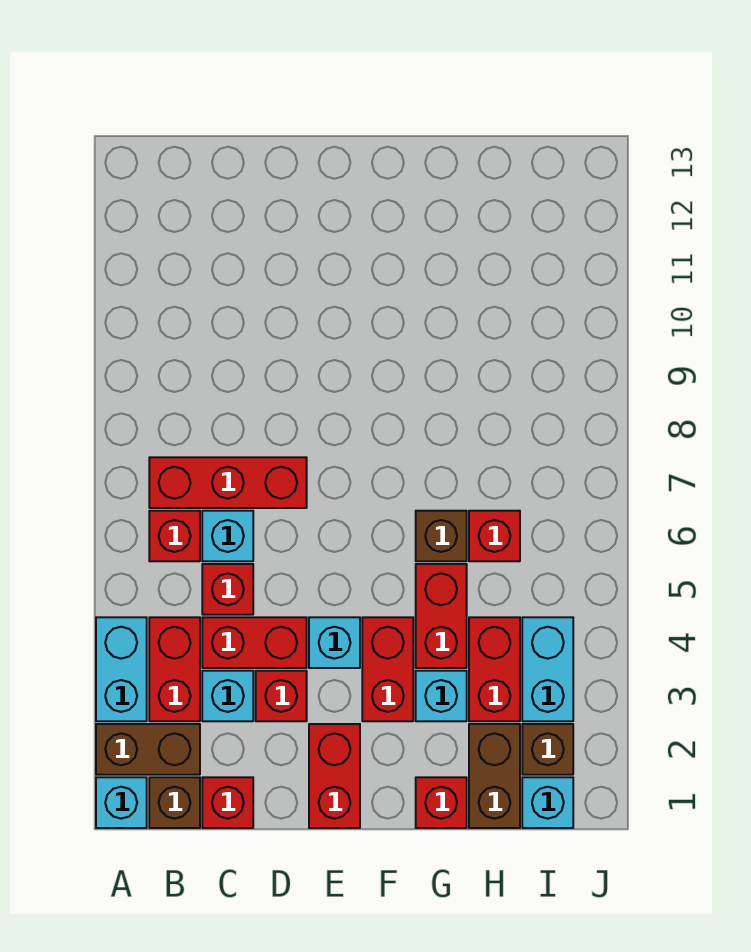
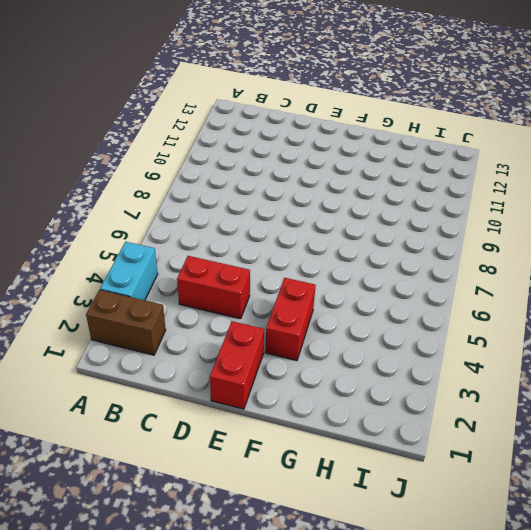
none -> cyan 1x1 brick [96,777,147,828]
none -> brown 1x1 brick [149,777,200,828]
none -> red 1x2 brick [149,617,200,721]

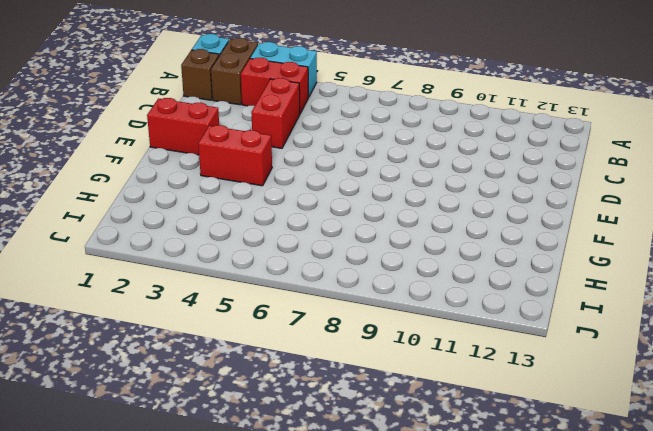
none -> red 1x1 brick [149,511,200,561]
none -> red 1x3 brick [149,457,307,508]
none -> red 1x1 brick [202,777,253,828]

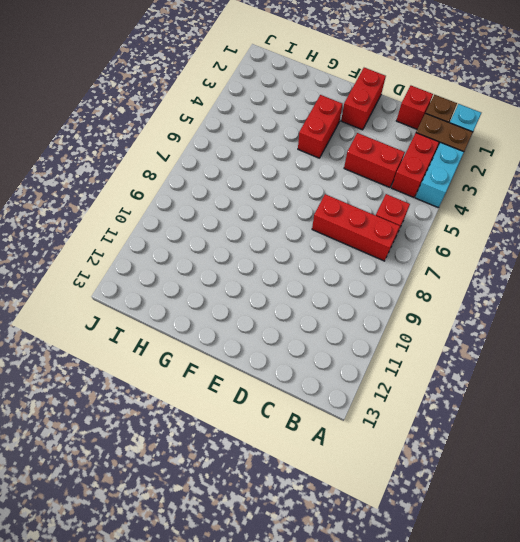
none -> cyan 1x1 brick [202,671,253,721]
none -> red 1x1 brick [202,564,253,615]
none -> cyan 1x1 brick [202,511,253,561]

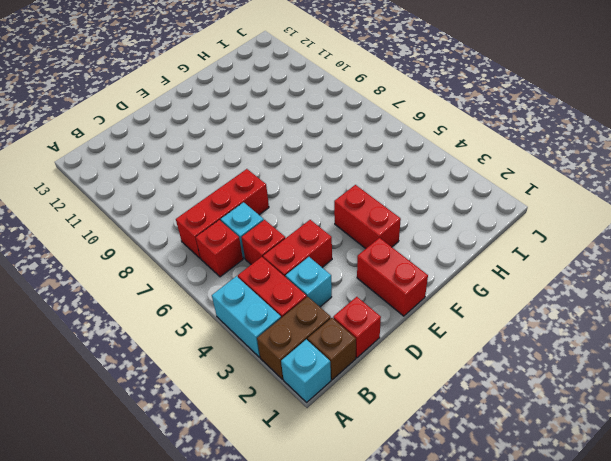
none -> red 1x1 brick [256,671,307,721]
none -> cyan 1x1 brick [309,617,360,668]
none -> red 1x1 brick [416,777,467,828]

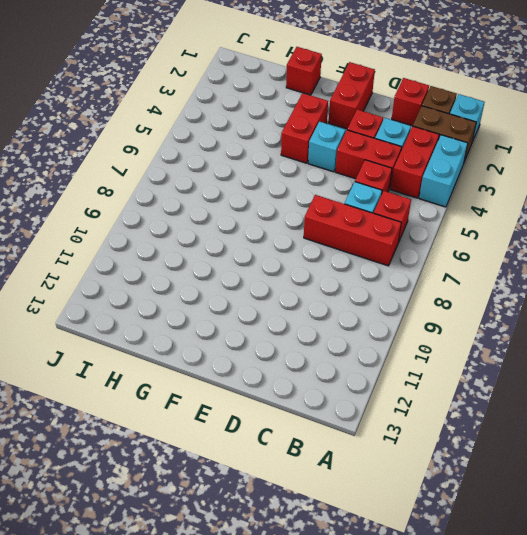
none -> cyan 1x1 brick [416,671,467,721]
none -> red 1x2 brick [416,564,467,668]
none -> brown 1x1 brick [416,511,467,561]

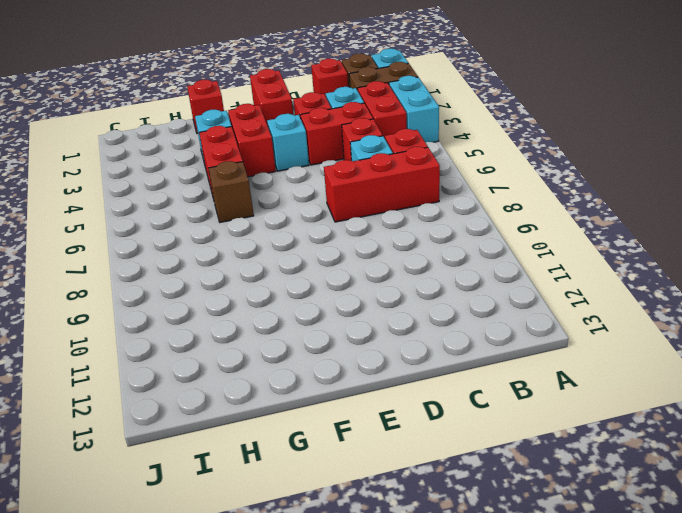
none -> brown 1x2 brick [469,724,520,828]
none -> red 1x2 brick [469,617,520,721]
none -> red 1x1 brick [469,511,520,561]

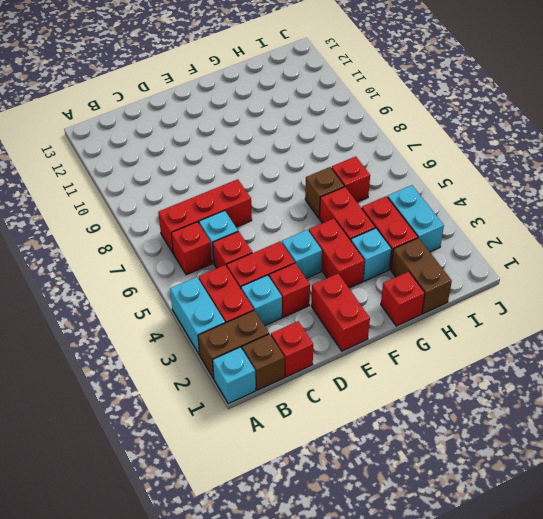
none -> cyan 1x1 brick [522,777,573,828]
none -> brown 1x1 brick [522,724,573,775]

